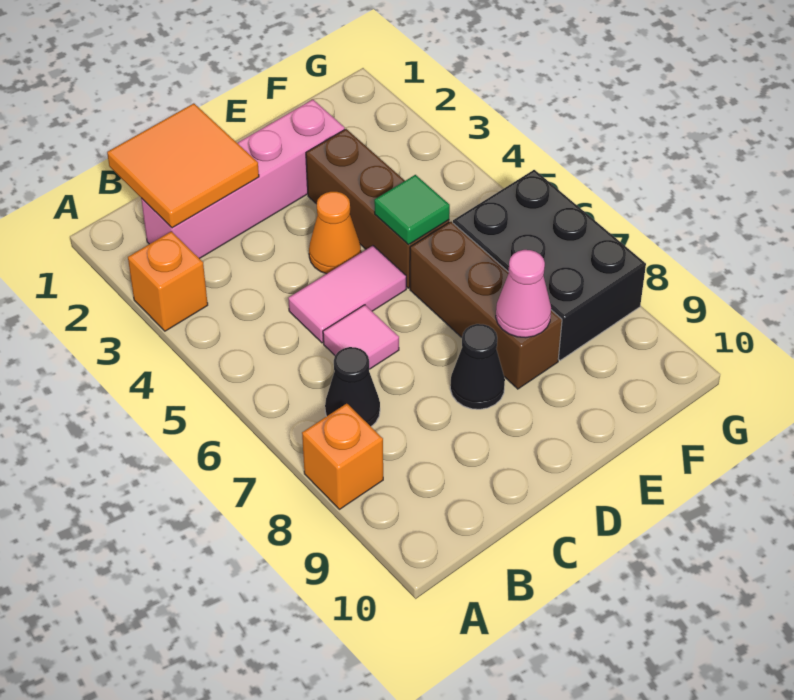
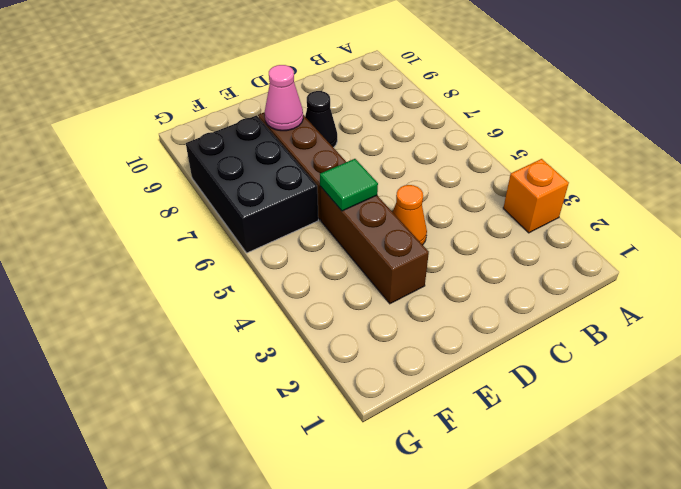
none -> orange 1x1 brick [302,404,383,509]
none -> pink 1x4 brick [141,100,345,259]
none -> black 1x1 cone [325,347,380,426]

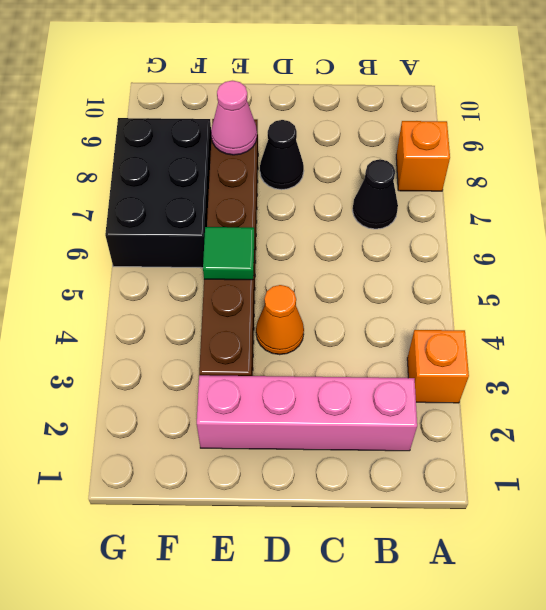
none -> pink 1x2 tile [288,246,406,343]
none -> pink 1x1 tile [323,305,399,369]
none -> orange 2x2 tile [107,103,259,228]

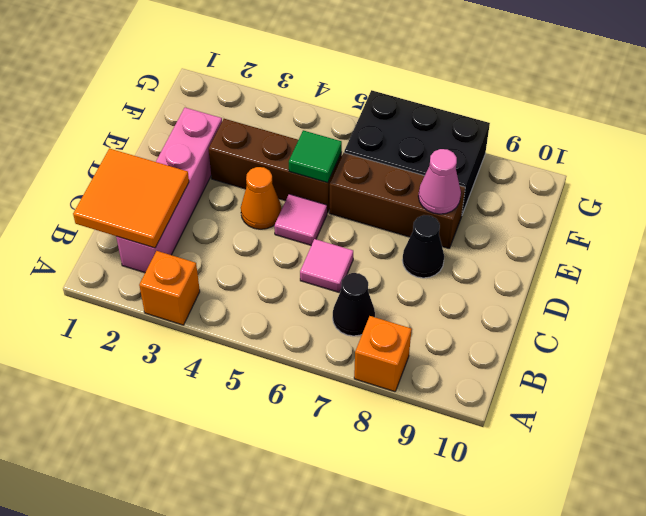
pink 1x1 tile [274,194,327,245] -> pink 1x2 tile [288,246,406,343]

